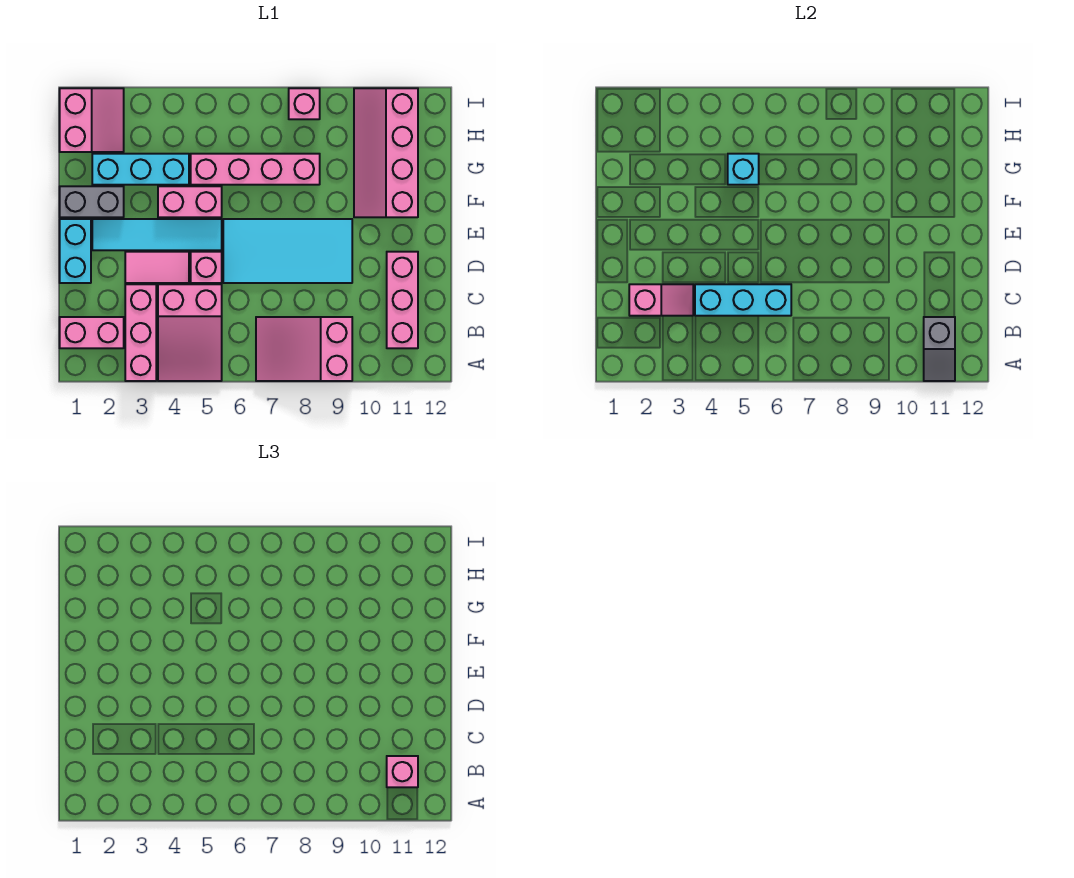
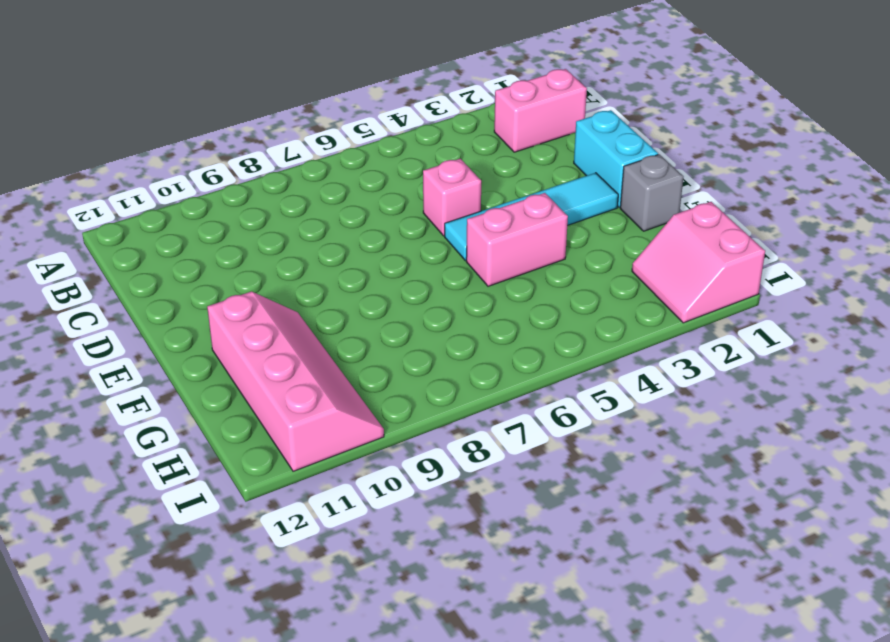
grey 1x1 brick [620,154,684,231] -> grey 1x2 brick [60,186,124,217]
none -> pink 1x3 brick [125,284,156,381]
none -> pink 2x3 slope [158,284,222,381]
none -> pink 2x3 slope [256,317,352,381]

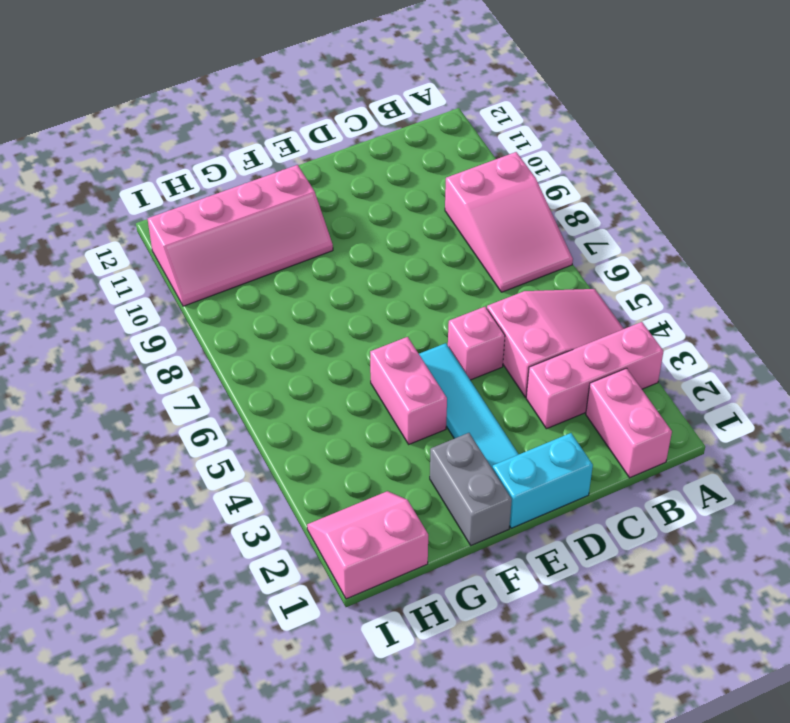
none -> pink 1x3 brick [387,252,418,348]
none -> pink 1x2 tile [125,252,189,283]
none -> cyan 2x4 tile [223,219,352,283]

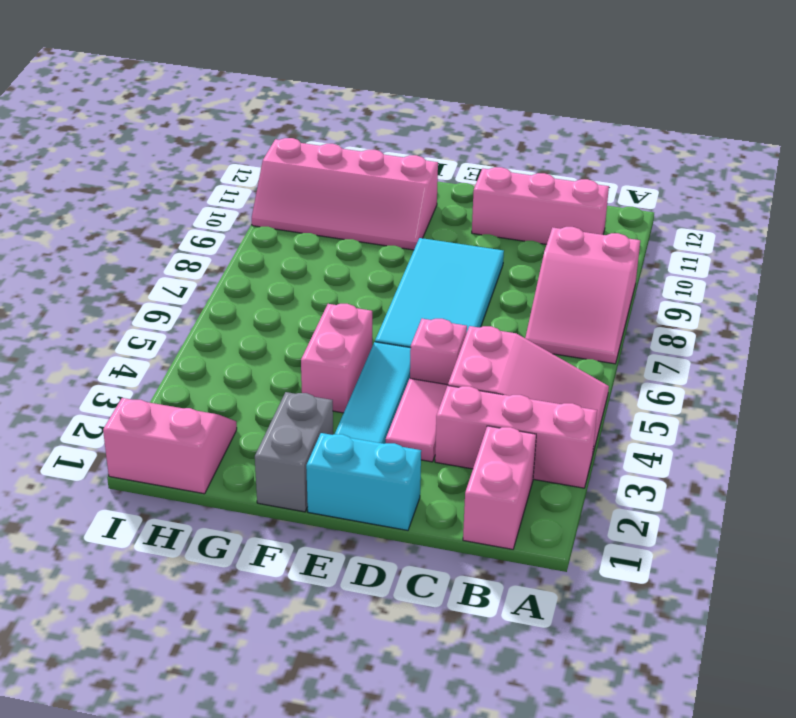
none -> cyan 1x3 brick [92,154,189,185]
none -> pink 1x4 brick [191,154,320,185]
none -> pink 1x1 brick [289,88,320,119]

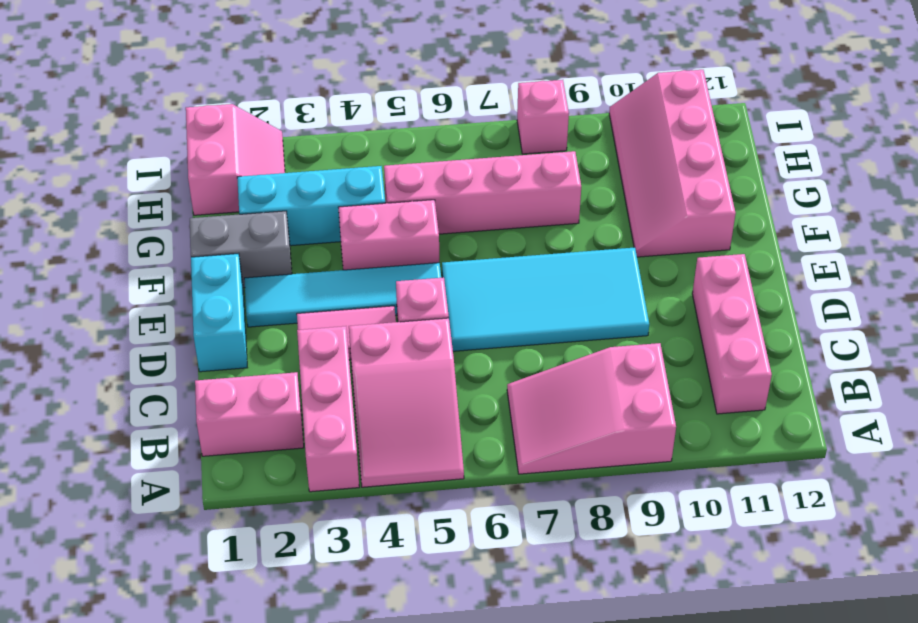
none -> grey 1x2 slope [924,317,955,381]
none -> pink 1x2 slope [629,284,693,316]
none -> cyan 1x3 brick [695,284,791,316]

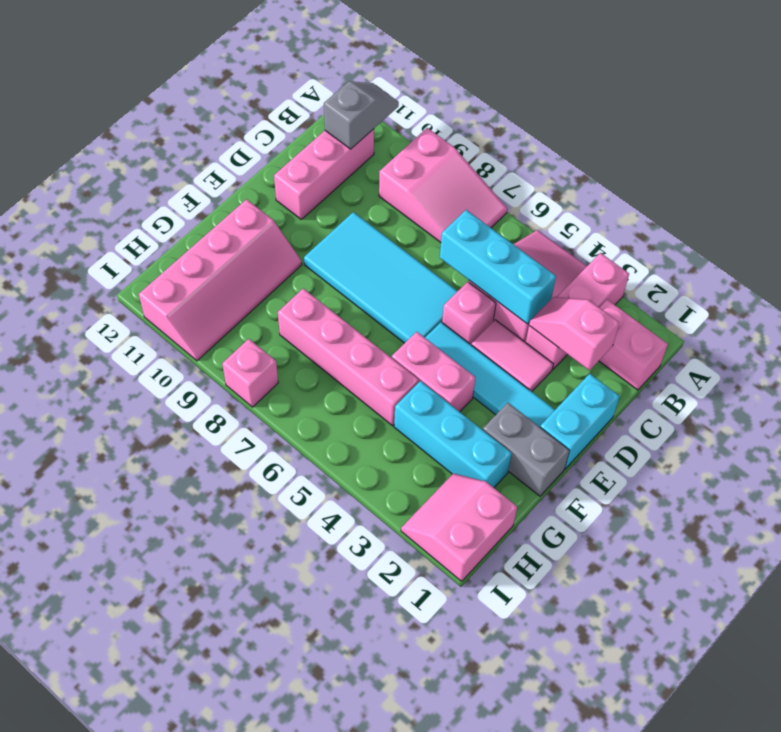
none -> cyan 1x1 brick [728,154,759,185]
none -> pink 1x1 brick [387,756,418,787]

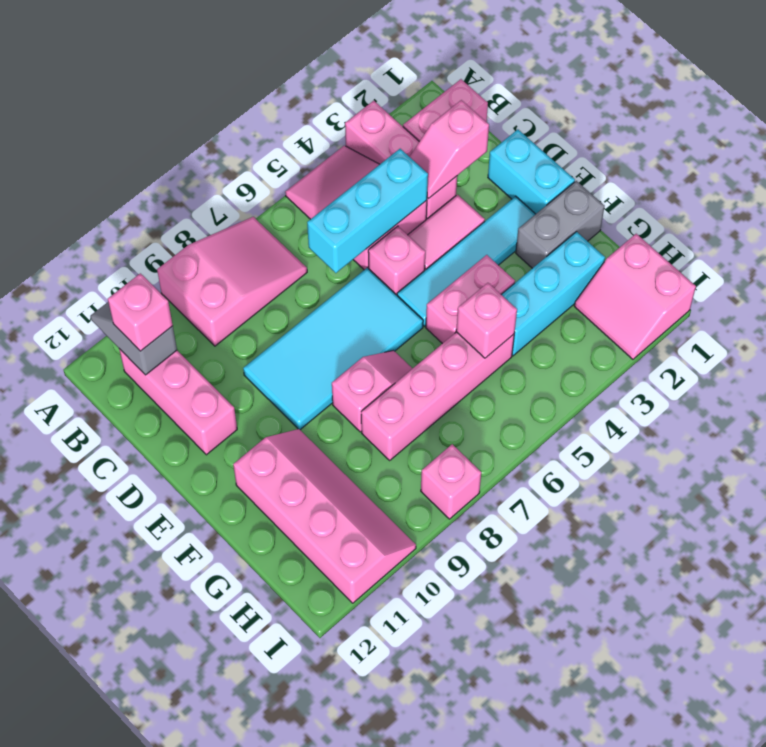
pink 1x2 slope [332,351,413,432] -> none
pink 1x1 brick [456,283,517,358] -> cyan 1x1 brick [728,154,759,185]

